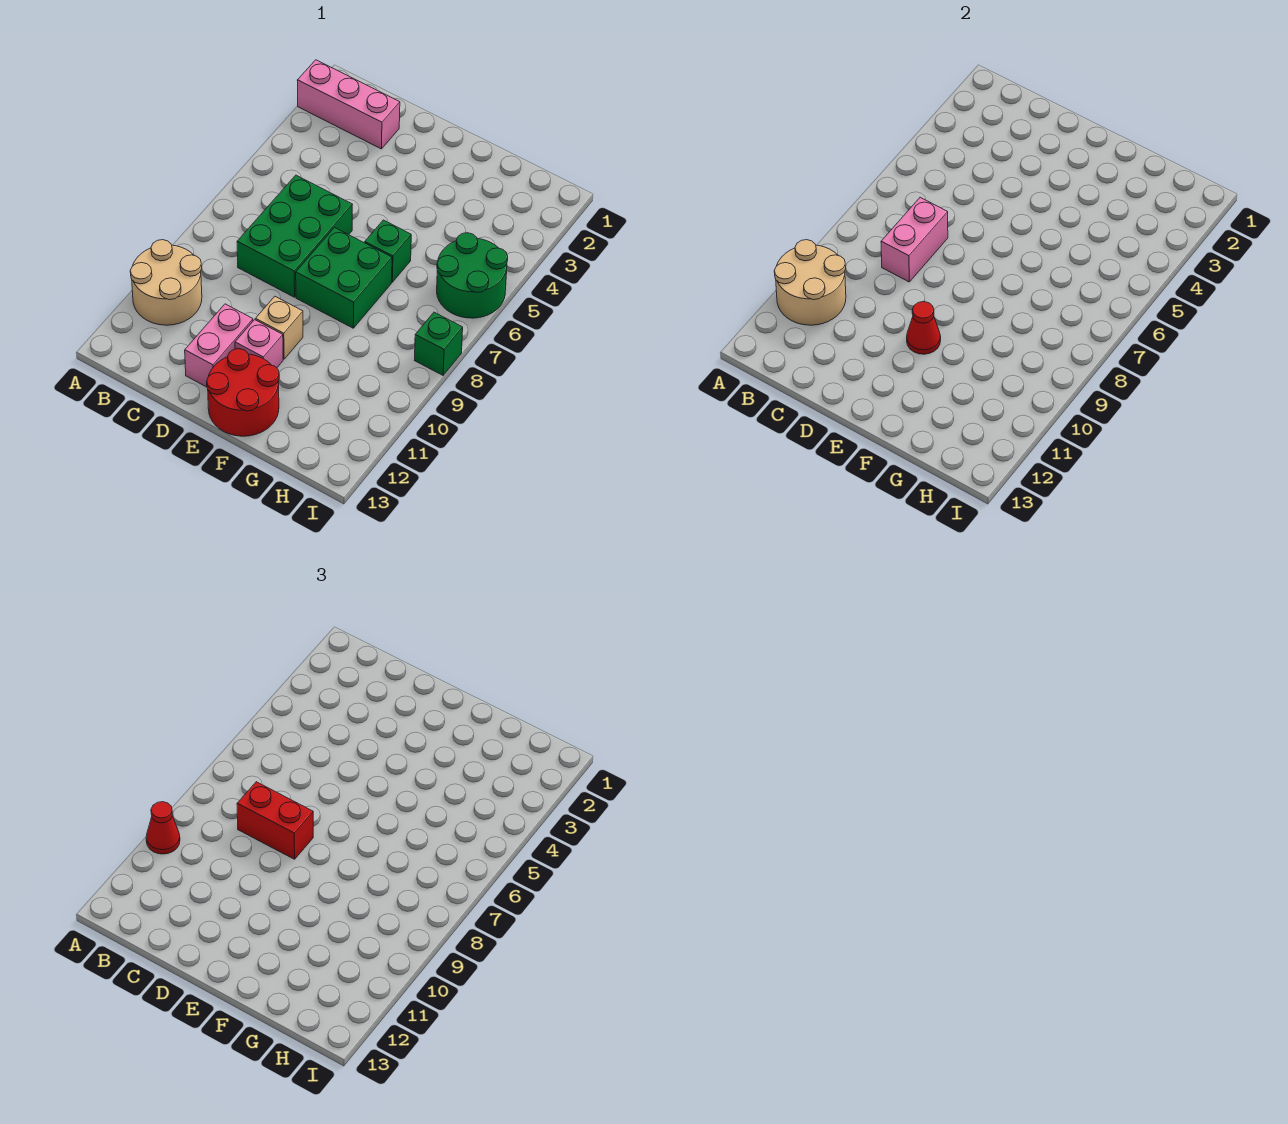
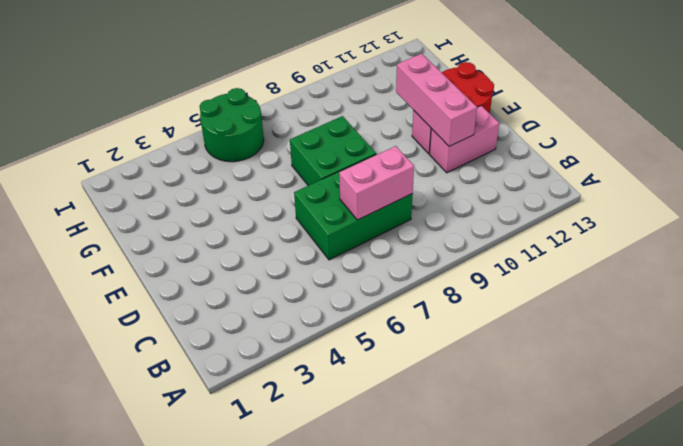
pink 1x3 brick [396,54,477,146] -> pink 1x3 brick moved to [297,60,400,149]
none -> tan 2x2 round brick [130,240,202,325]
none -> tan 1x1 brick [255,296,303,359]
none -> green 1x1 brick [365,220,411,282]

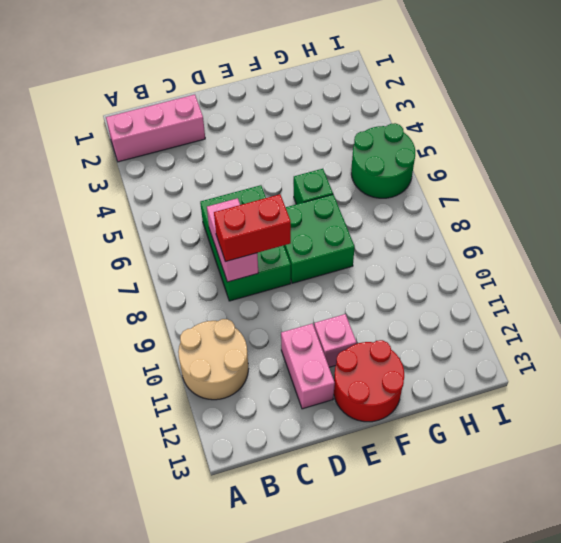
none -> tan 1x1 brick [255,296,303,359]
none -> green 1x1 brick [415,312,463,375]
none -> tan 2x2 round brick [774,240,846,325]

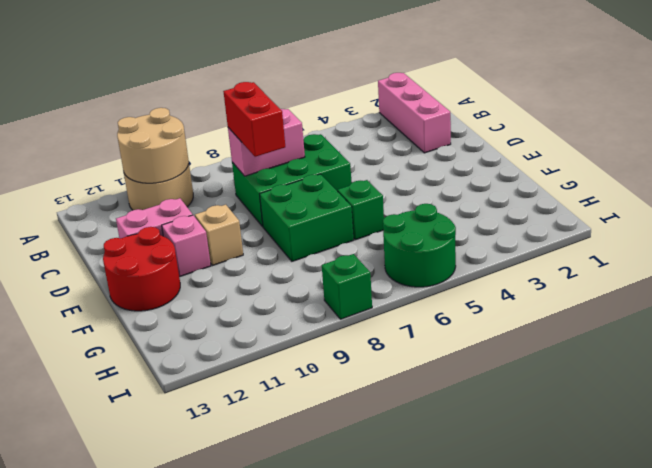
none -> red 1x1 cone [907,302,941,354]
none -> red 1x1 cone [146,802,180,854]

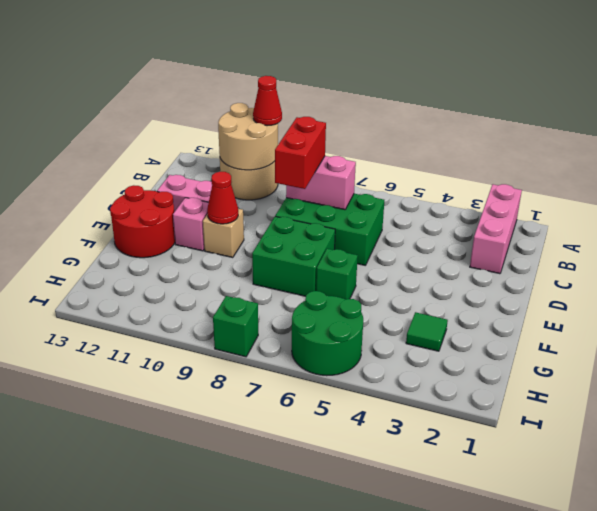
green 1x1 tile [406,312,448,351] -> none

